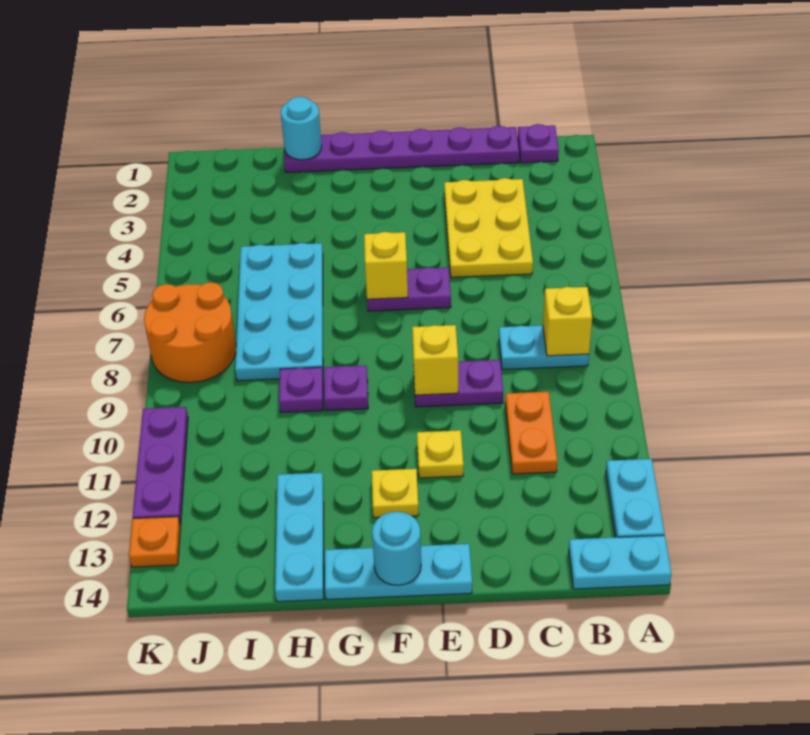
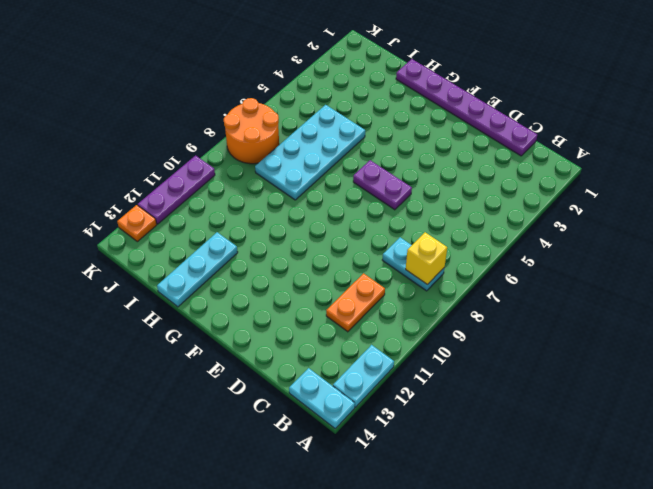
none -> purple 1x1 plate [518,124,559,163]
none -> yellow 2x3 plate [444,178,533,277]
none -> purple 1x2 plate [413,360,503,407]

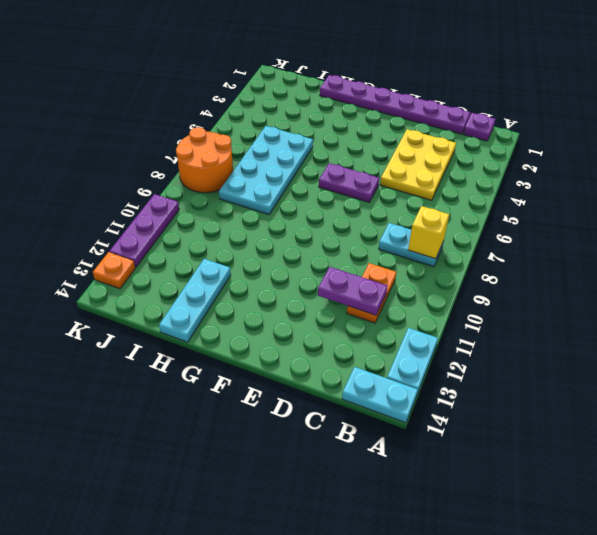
purple 1x2 plate [318,267,387,315] -> purple 1x2 plate moved to [413,360,503,407]
none -> yellow 1x1 plate [417,430,463,478]
none -> cyan 1x3 plate [325,544,472,600]
none -> yellow 1x1 plate [372,469,419,518]

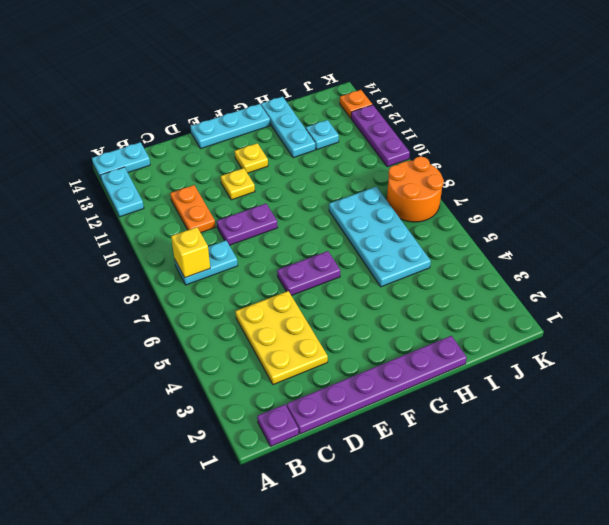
cyan 1x1 plate [306,120,339,149] -> none
none -> purple 1x1 plate [324,365,368,411]
none -> purple 1x1 plate [279,367,323,413]
none -> yellow 1x1 brick [412,325,458,395]

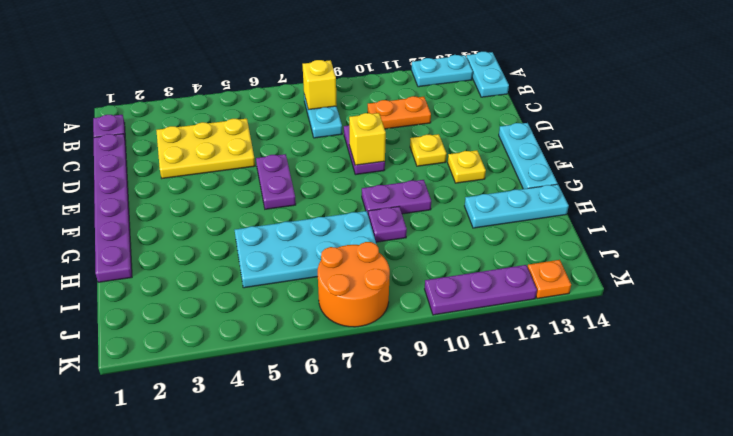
purple 1x2 plate [362,180,431,214] -> purple 1x1 plate [324,365,368,411]
none -> yellow 1x1 brick [364,232,408,299]
none -> cyan 1x1 round brick [372,512,421,585]
none -> cyan 1x1 round brick [281,97,322,160]

